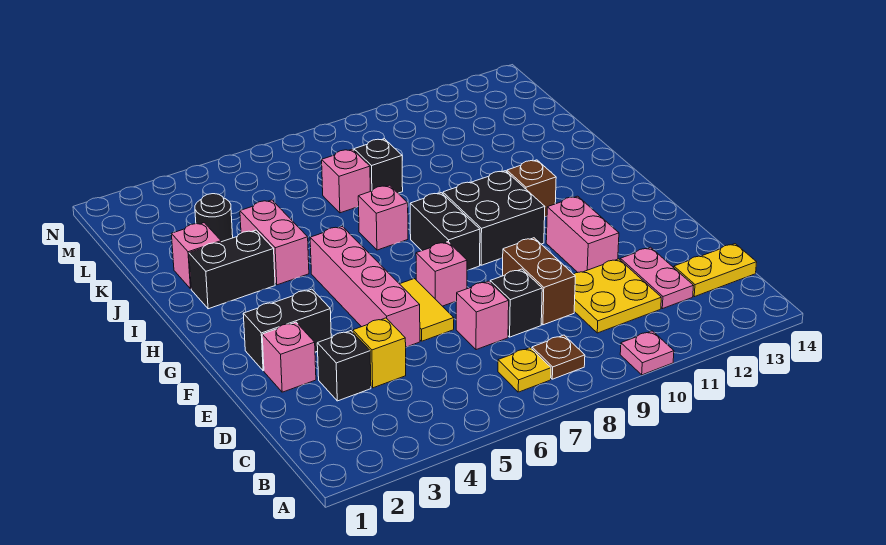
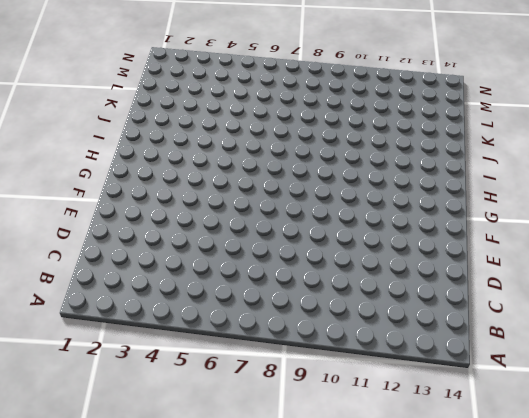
none -> pink 1x1 plate [620,331,674,375]
none -> yellow 1x1 plate [498,348,551,392]
none -> brown 1x1 plate [532,335,585,379]

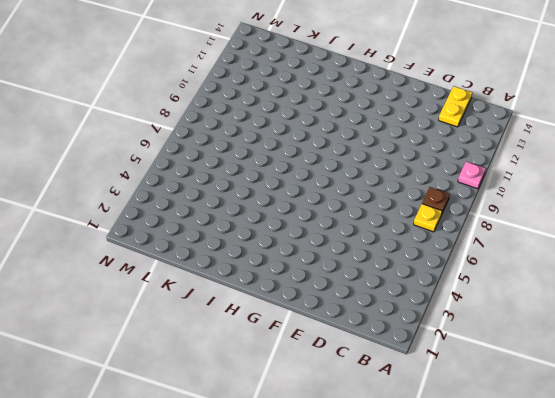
none -> yellow 2x2 plate [574,259,661,333]
none -> pink 1x2 plate [620,247,694,309]
none -> black 1x1 brick [317,331,371,401]

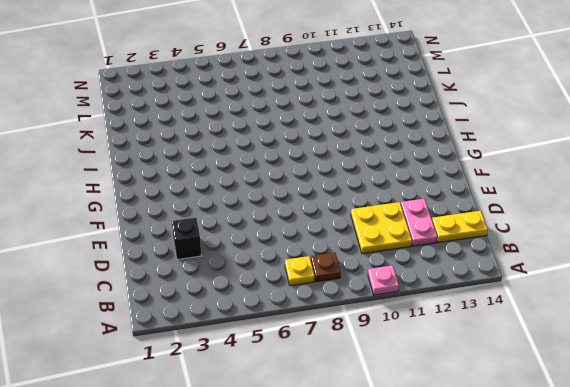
none -> yellow 1x1 brick [353,318,406,388]
none -> pink 1x1 brick [456,281,509,350]
none -> black 1x1 brick [490,269,542,337]

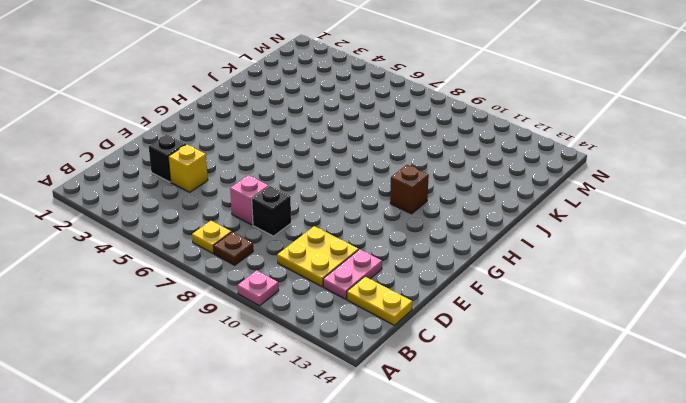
none -> brown 1x2 brick [502,238,575,325]
none -> pink 1x1 brick [262,322,316,392]
none -> pink 1x4 brick [310,226,420,347]

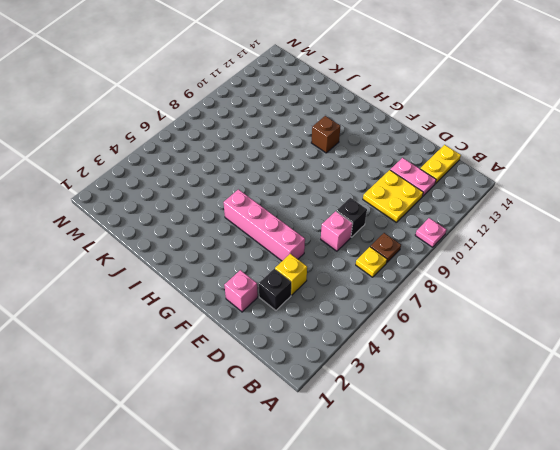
none -> brown 1x2 brick [502,238,575,325]
none -> yellow 1x2 tile [400,279,454,341]
none -> pink 1x2 brick [546,196,619,272]

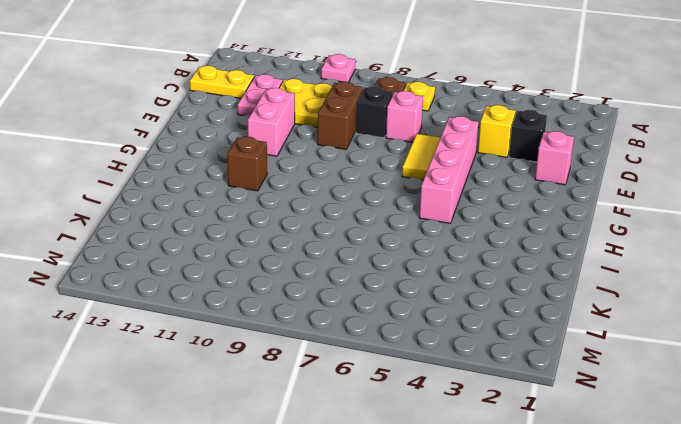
none -> black 1x2 brick [243,289,331,371]
none -> pink 1x1 brick [416,242,467,306]
none -> black 1x2 brick [410,193,480,270]

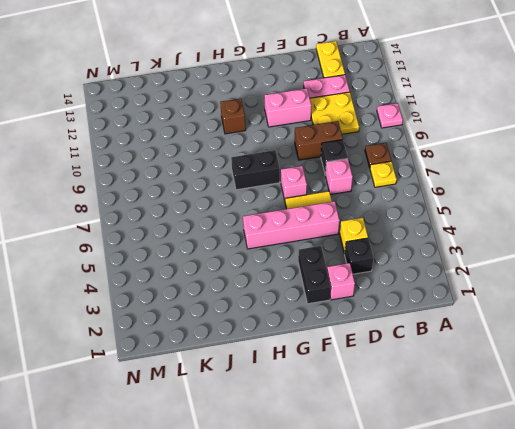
none -> black 2x2 brick [443,171,545,265]
none -> black 1x2 brick [189,230,275,309]
none -> pink 1x2 brick [240,200,309,285]

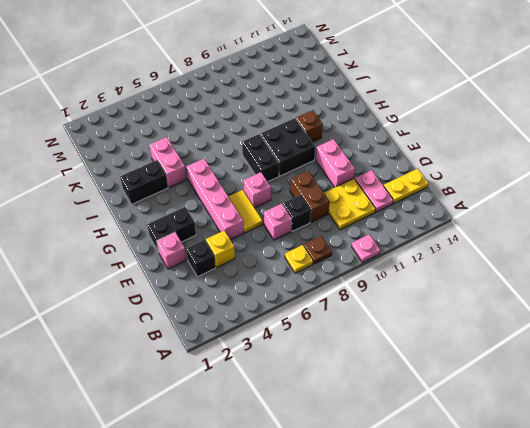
none -> pink 1x1 brick [358,185,408,250]
none -> pink 1x1 brick [172,223,221,289]
none -> black 1x1 round brick [195,194,233,242]

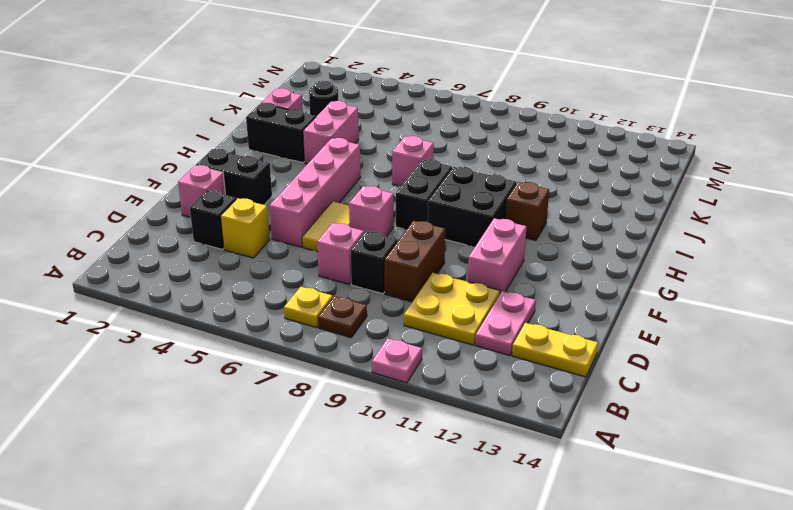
none -> pink 1x1 brick [322,149,370,213]
none -> black 1x1 brick [354,139,403,193]

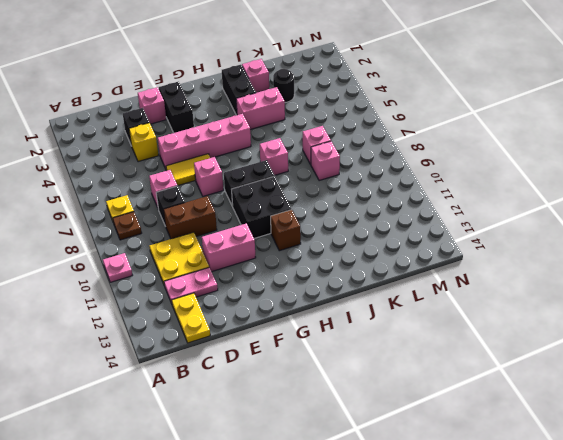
pink 1x1 brick [311,141,340,181] -> black 1x1 brick [354,139,403,193]

